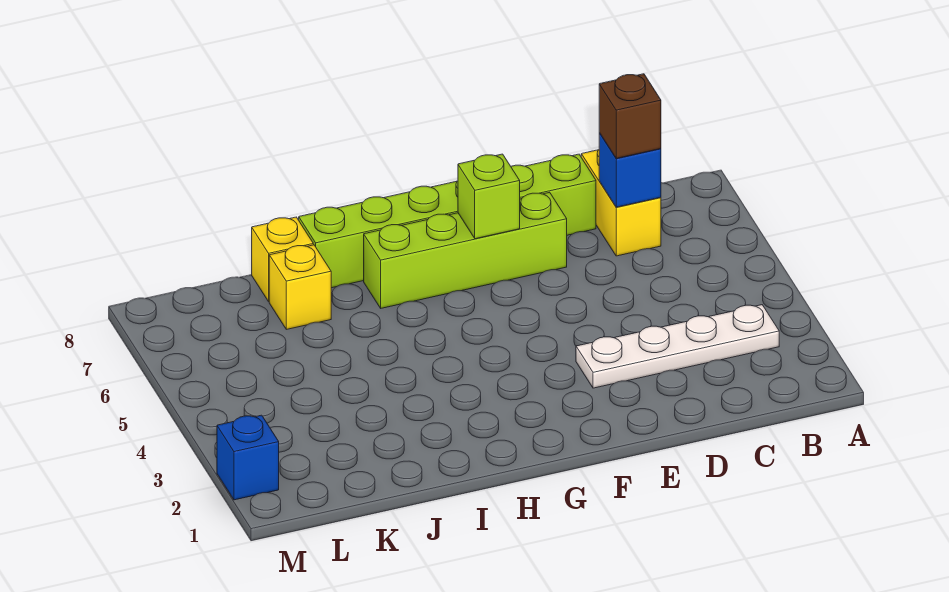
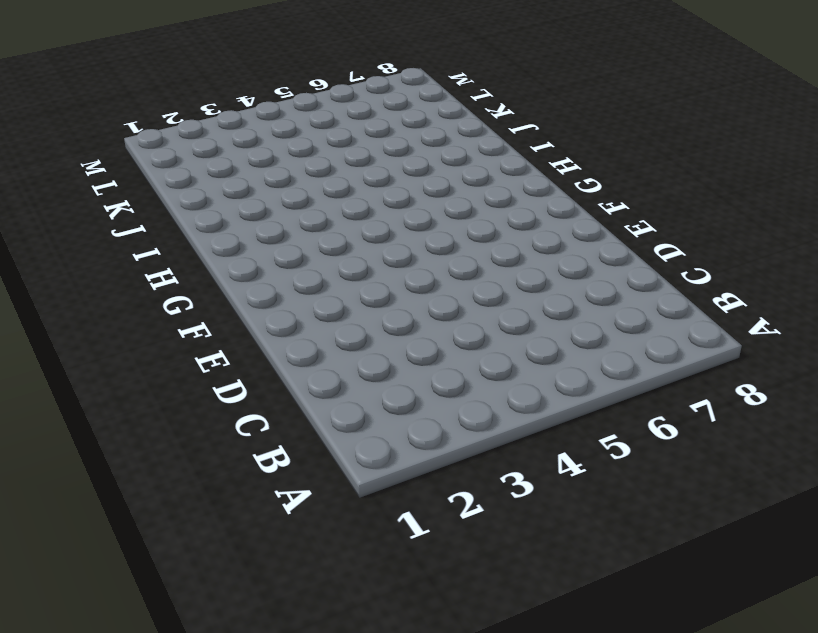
none -> white 1x4 plate [576,305,779,388]
none -> yellow 1x2 brick [581,150,661,256]

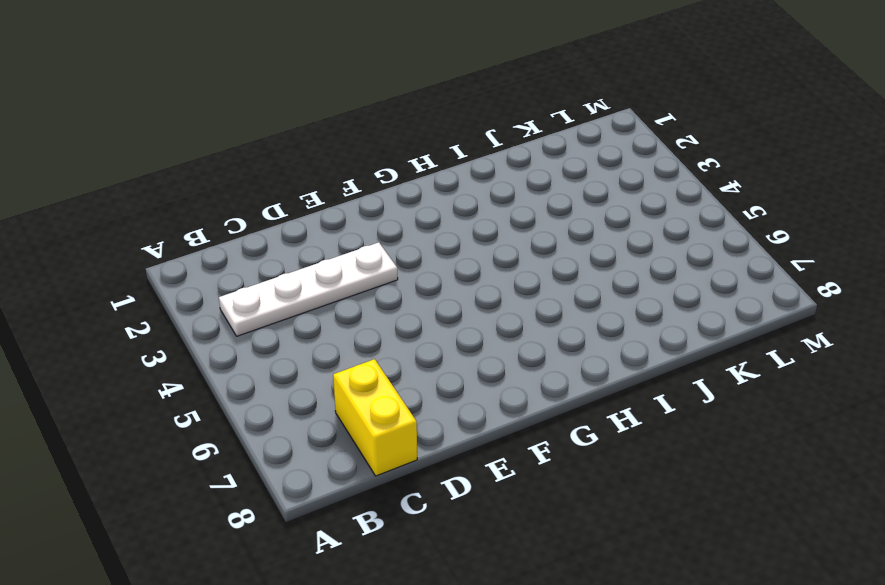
none -> lime 1x6 brick [299,154,596,288]
none -> lime 1x4 brick [364,192,567,308]

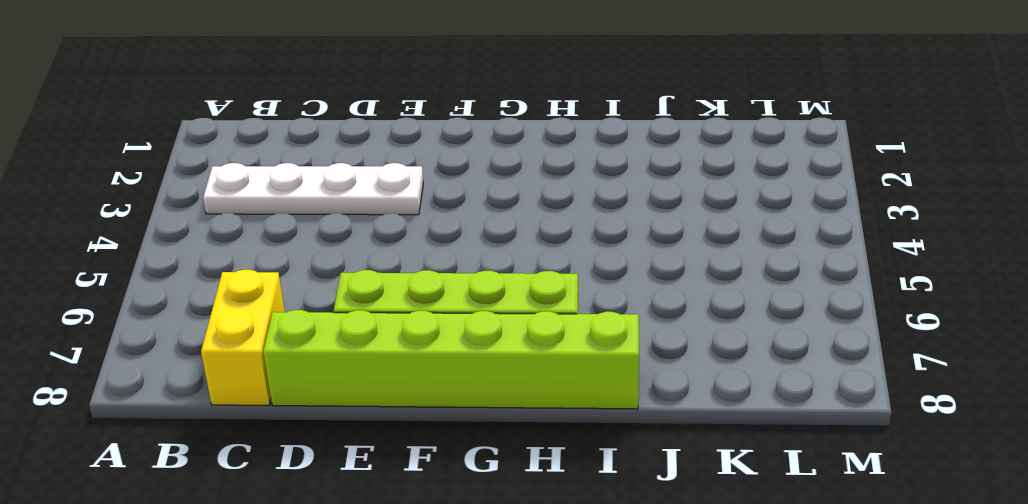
none -> yellow 1x1 brick [269,245,331,329]
none -> yellow 1x1 brick [252,217,313,301]

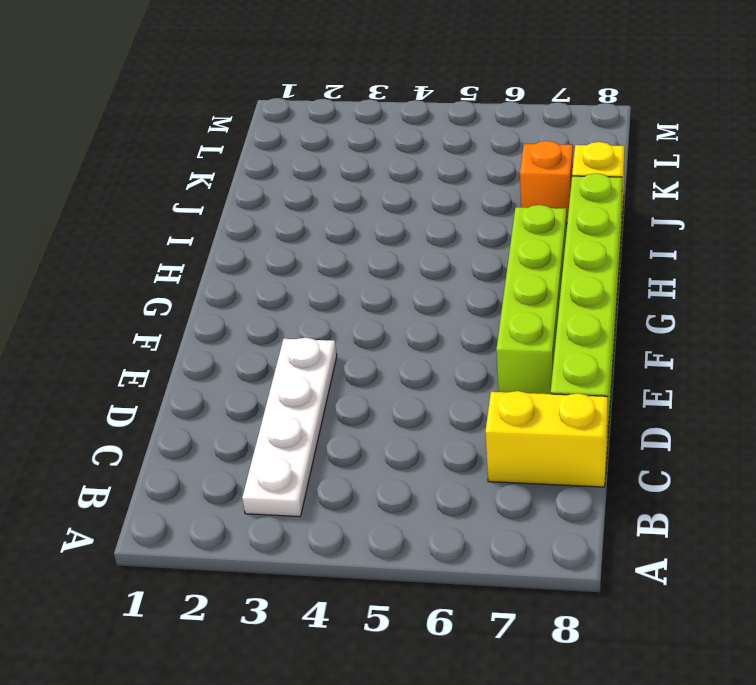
orange 1x1 brick [520,141,573,223] -> yellow 1x1 brick [269,245,331,329]
none -> blue 1x1 brick [217,415,279,500]
none -> blue 1x1 brick [599,133,661,207]

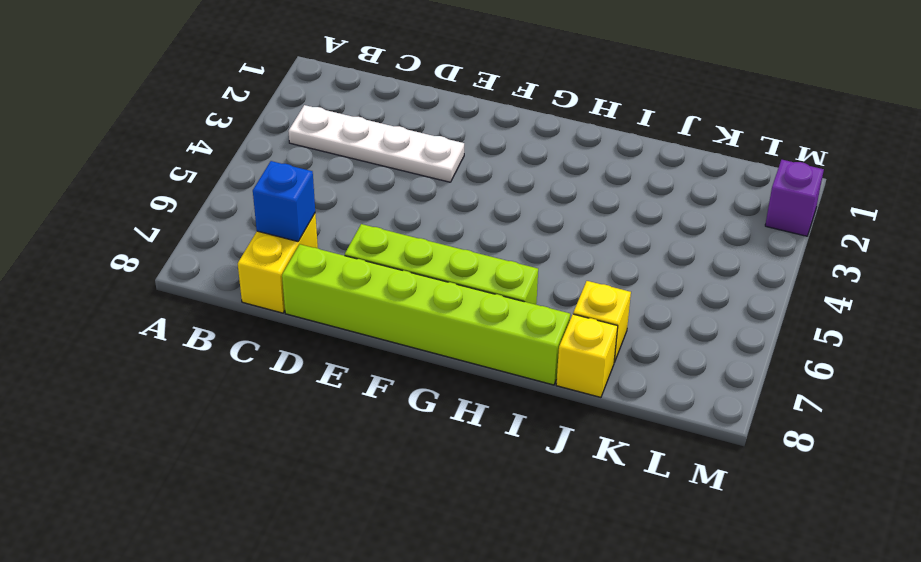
purple 1x1 brick [765,160,824,236] -> blue 1x1 brick [217,415,279,500]
none -> lime 1x1 brick [458,154,520,239]
none -> brown 1x1 brick [599,74,661,158]

